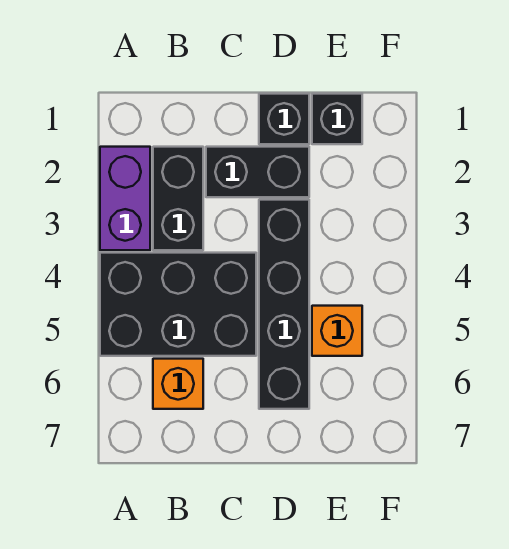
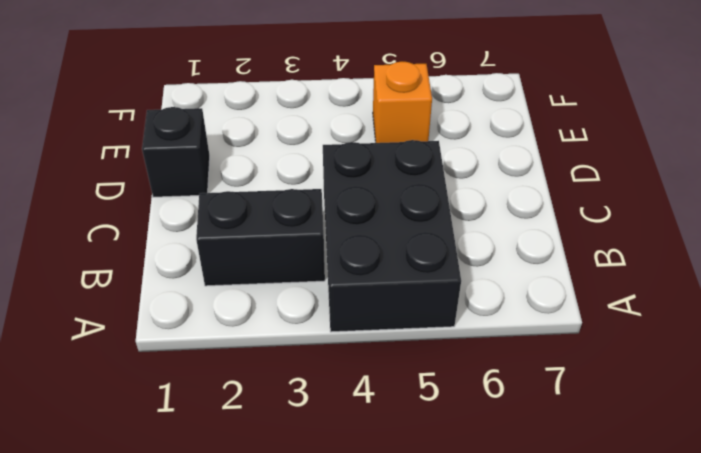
none -> purple 1x2 brick [100,147,150,250]
none -> orange 1x1 brick [153,359,203,409]

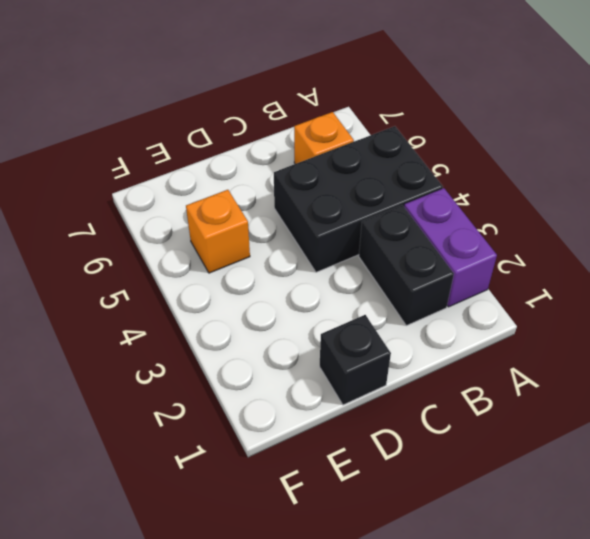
none -> black 1x2 brick [206,147,309,197]
none -> black 1x4 brick [259,200,309,409]

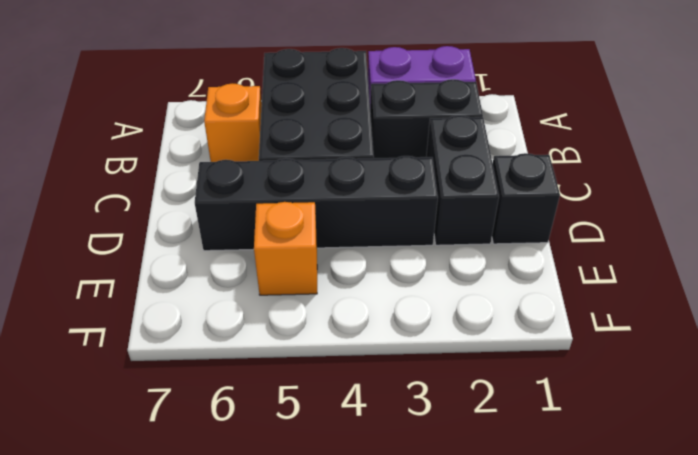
none -> black 1x1 brick [312,94,362,144]

